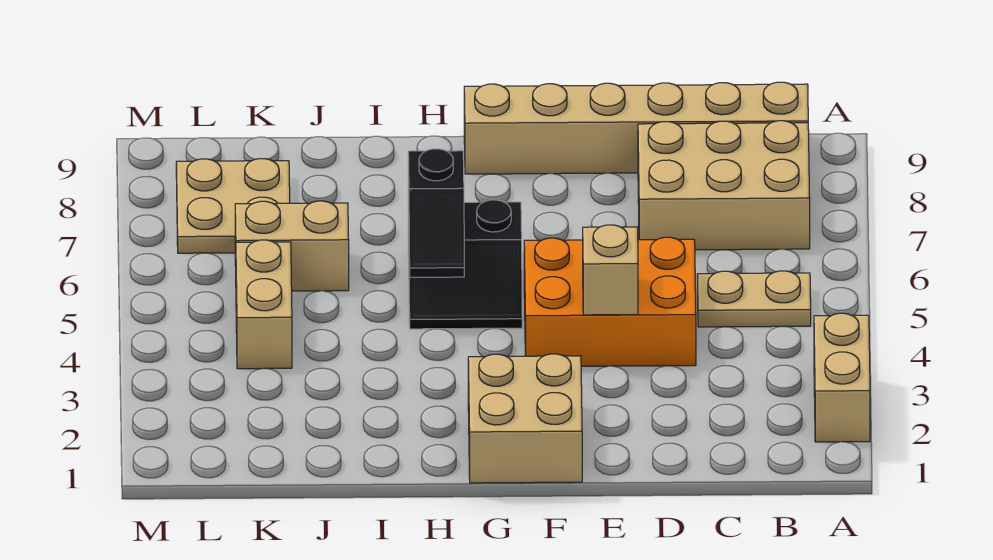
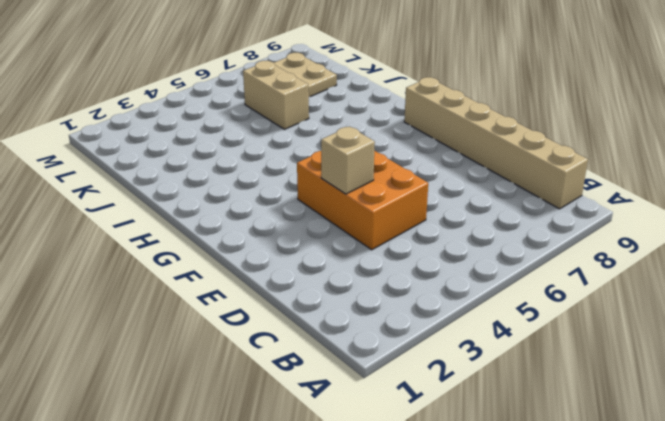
none -> tan 1x2 brick [814,313,870,442]
none -> tan 1x2 plate [697,271,811,327]
none -> tan 2x3 brick [638,121,810,250]

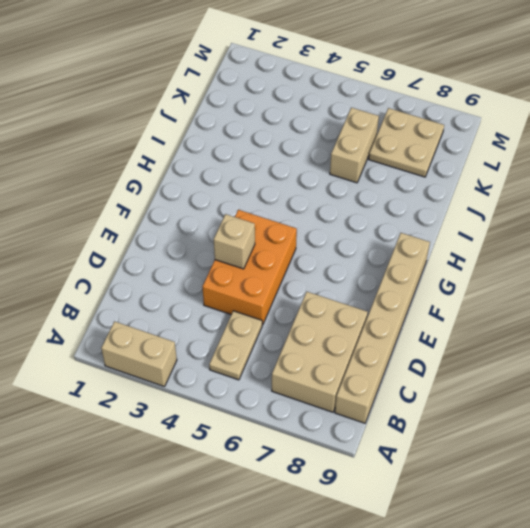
none -> tan 2x2 brick [468,354,582,483]
none -> black 2x2 slope [408,200,522,329]
none -> tan 1x2 brick [236,240,292,369]

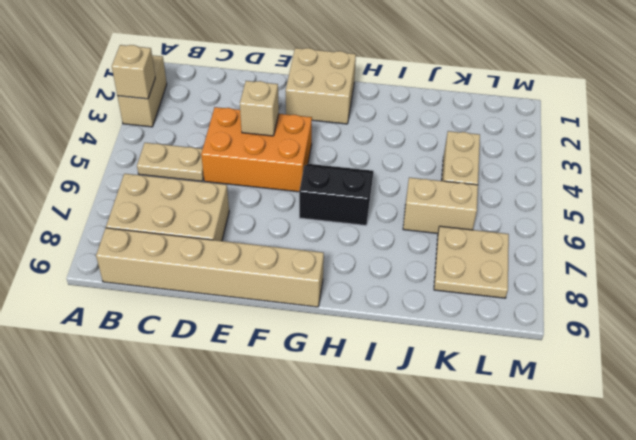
tan 1x1 brick [112,45,155,99] -> none
none -> black 1x2 slope [408,149,464,277]

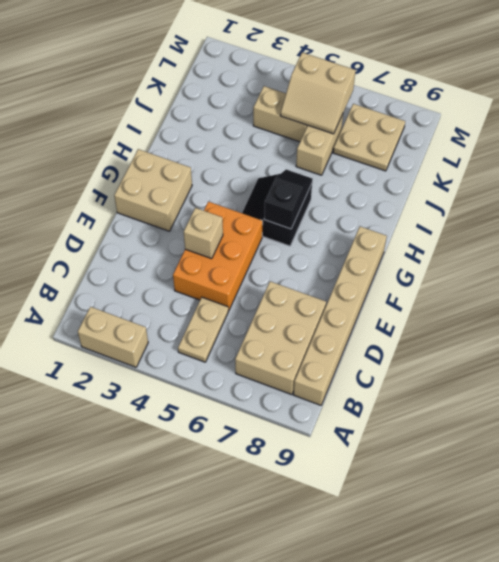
black 1x2 slope [264,169,313,229] -> black 1x2 slope turned to [408,149,464,277]
tan 2x2 slope [280,53,356,134] -> none

